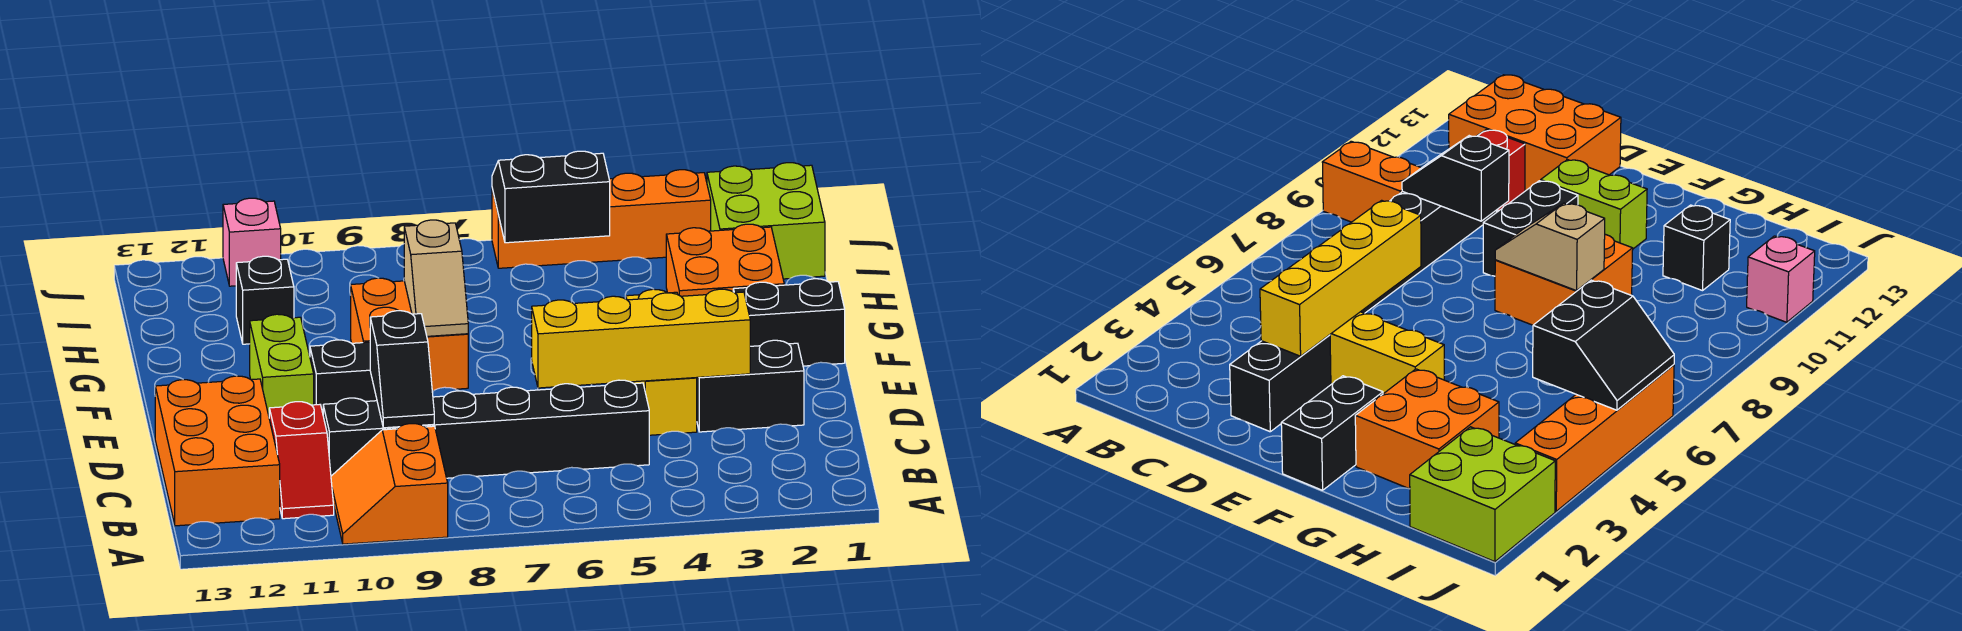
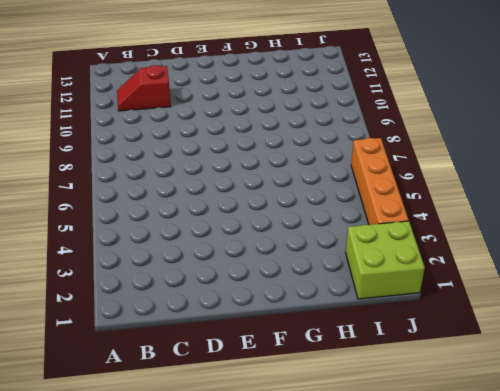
none -> orange 2x2 slope [331,424,448,544]
none -> orange 2x3 brick [155,376,280,526]
none -> black 1x6 brick [323,380,649,478]

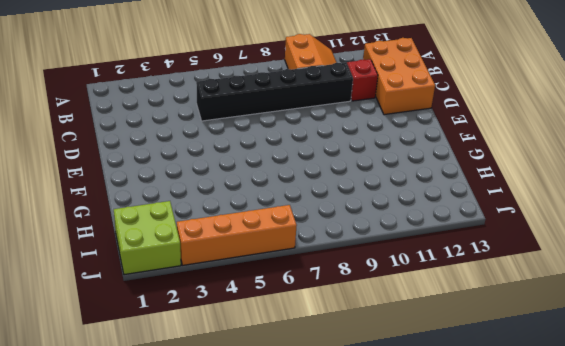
none -> black 1x2 brick [697,340,804,432]
none -> yellow 1x3 brick [626,289,697,435]
none -> black 1x2 brick [310,340,377,413]

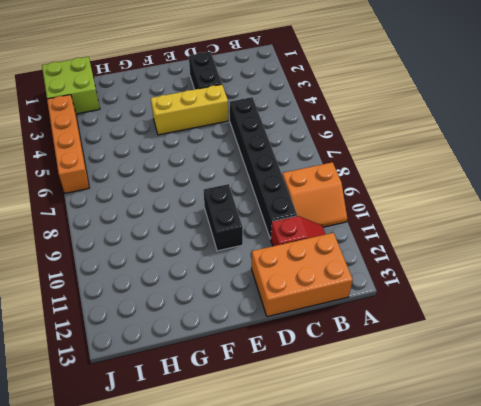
none -> lime 1x2 brick [250,314,314,415]
none -> black 1x2 brick [733,279,845,366]
none -> orange 2x2 brick [351,278,468,391]

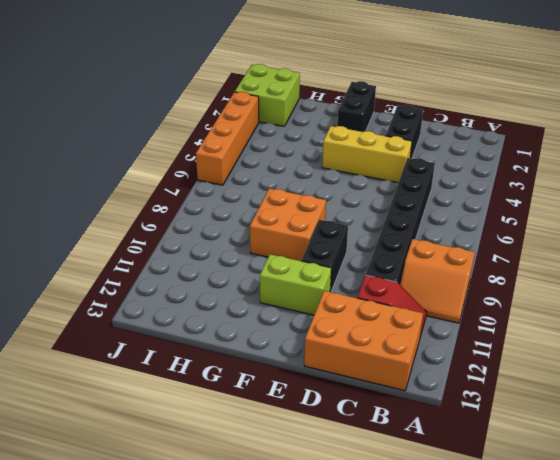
none -> orange 2x2 brick [666,224,784,296]
none -> black 1x1 brick [236,256,294,344]
none -> pink 1x1 brick [223,198,281,286]

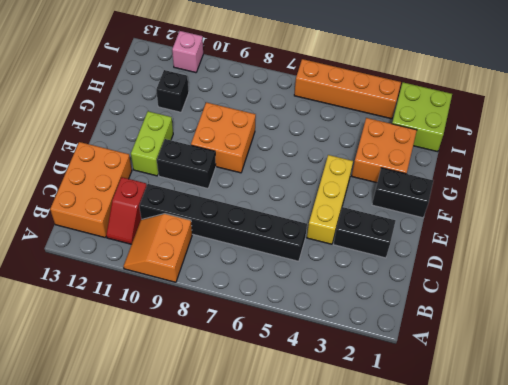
none -> black 1x2 slope [370,311,434,428]
none -> yellow 1x4 brick [532,289,750,388]
none -> tan 1x2 slope [404,220,468,336]

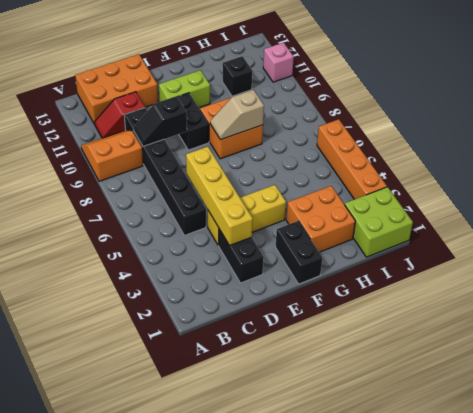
none -> black 2x2 slope [492,151,610,243]

